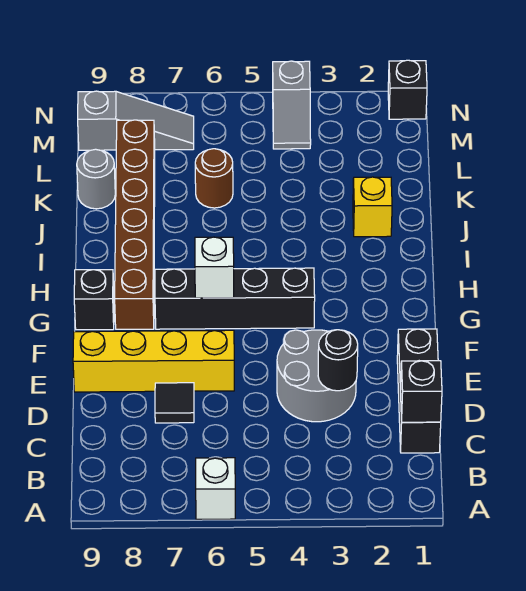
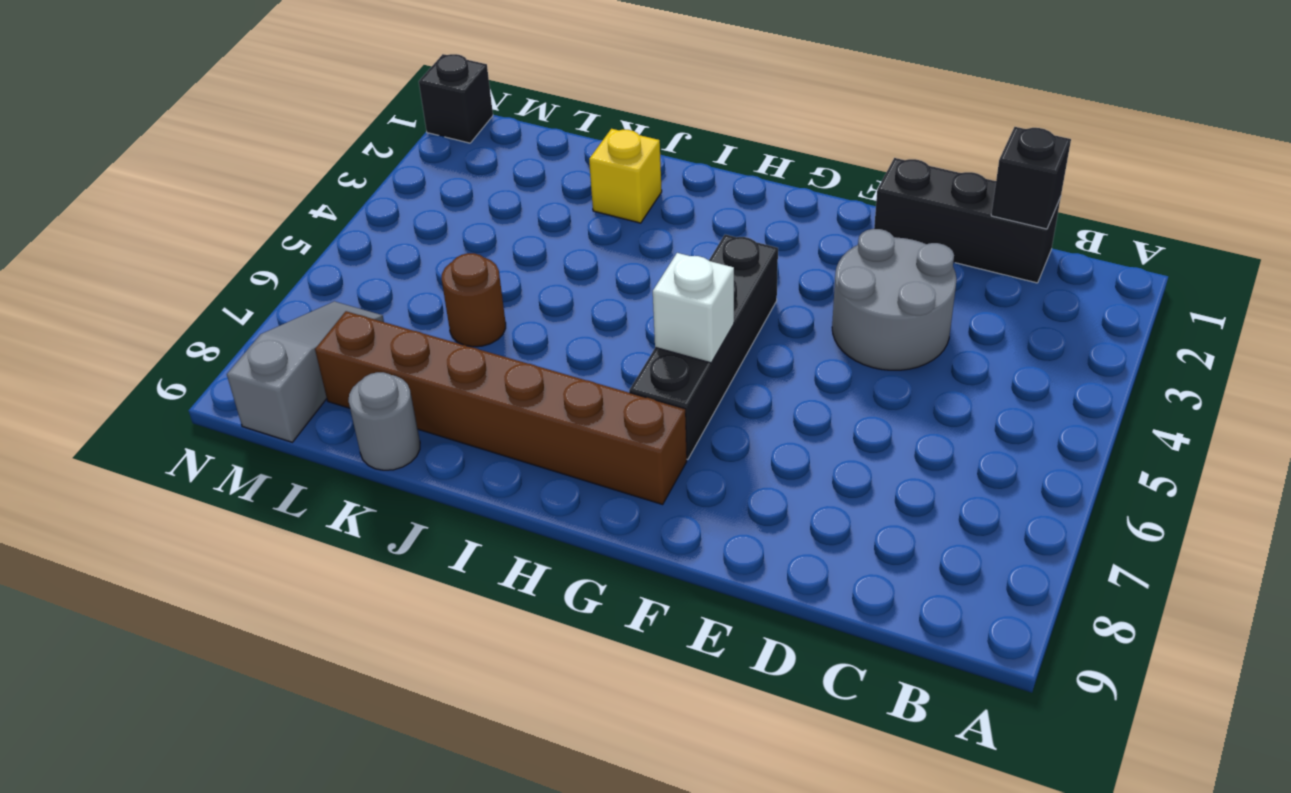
none -> white 1x1 brick [196,458,235,519]
none -> black 1x1 tile [155,383,194,423]
none -> yellow 1x4 brick [73,330,234,392]

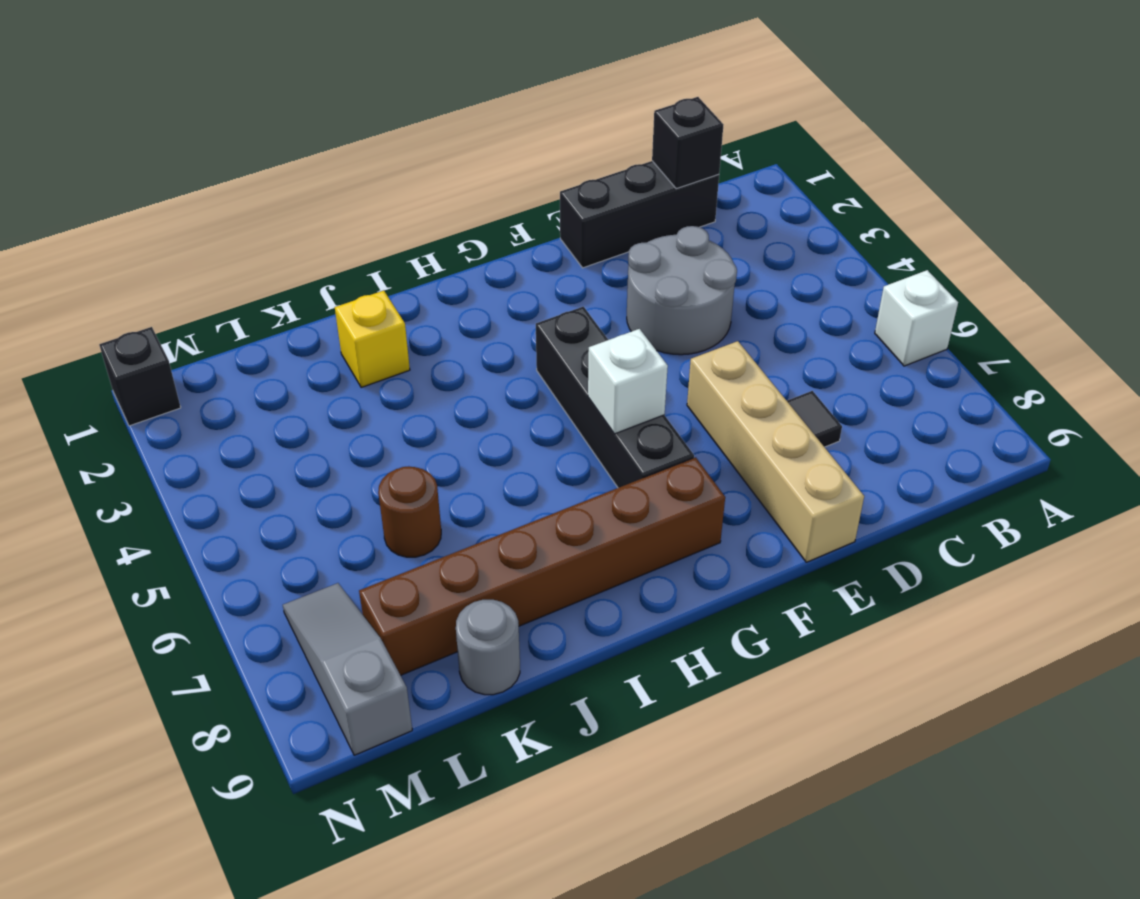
tan 1x4 brick [687,341,864,562] -> yellow 1x4 brick [73,330,234,392]
none -> black 1x1 brick [74,270,114,330]
none -> grey 1x2 slope [273,61,311,149]
none -> black 1x1 round brick [318,330,358,391]

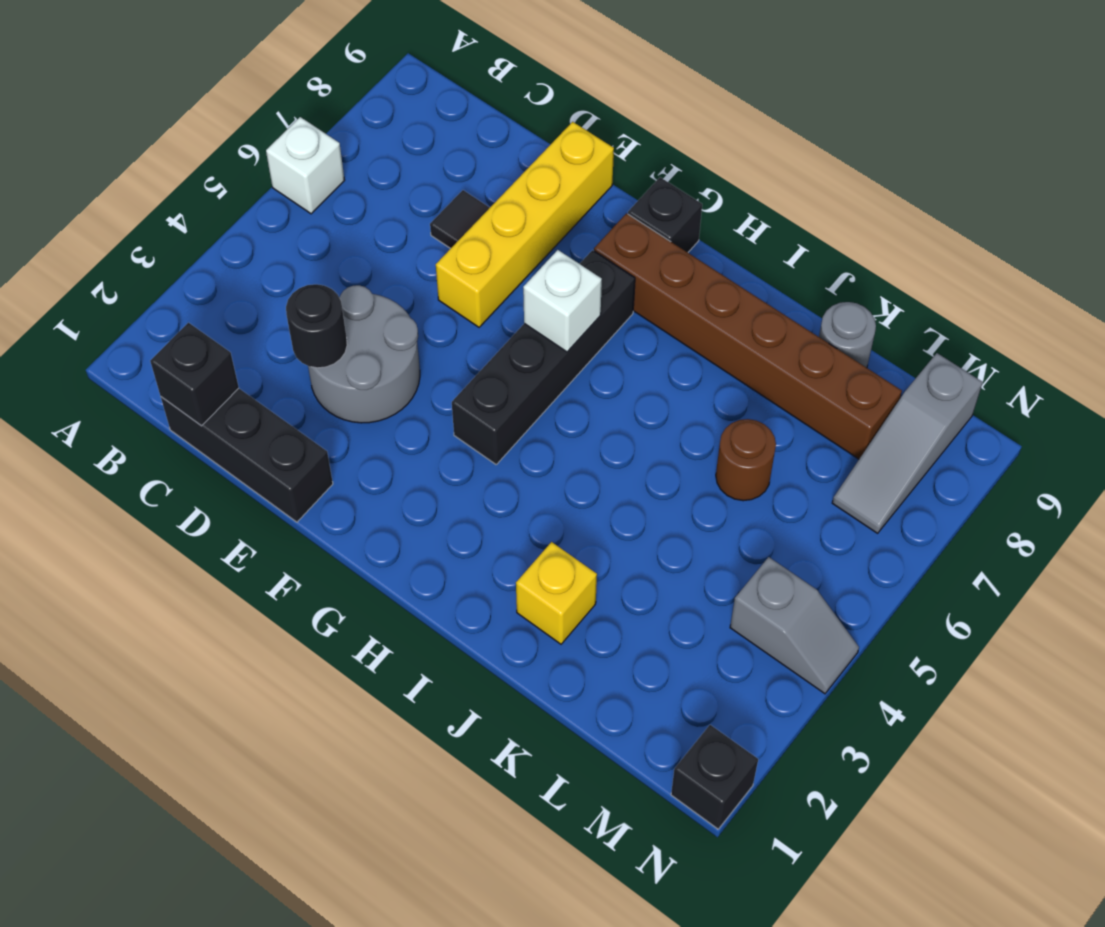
grey 1x2 slope [730,557,859,694] -> grey 1x2 slope turned to [273,61,311,149]

